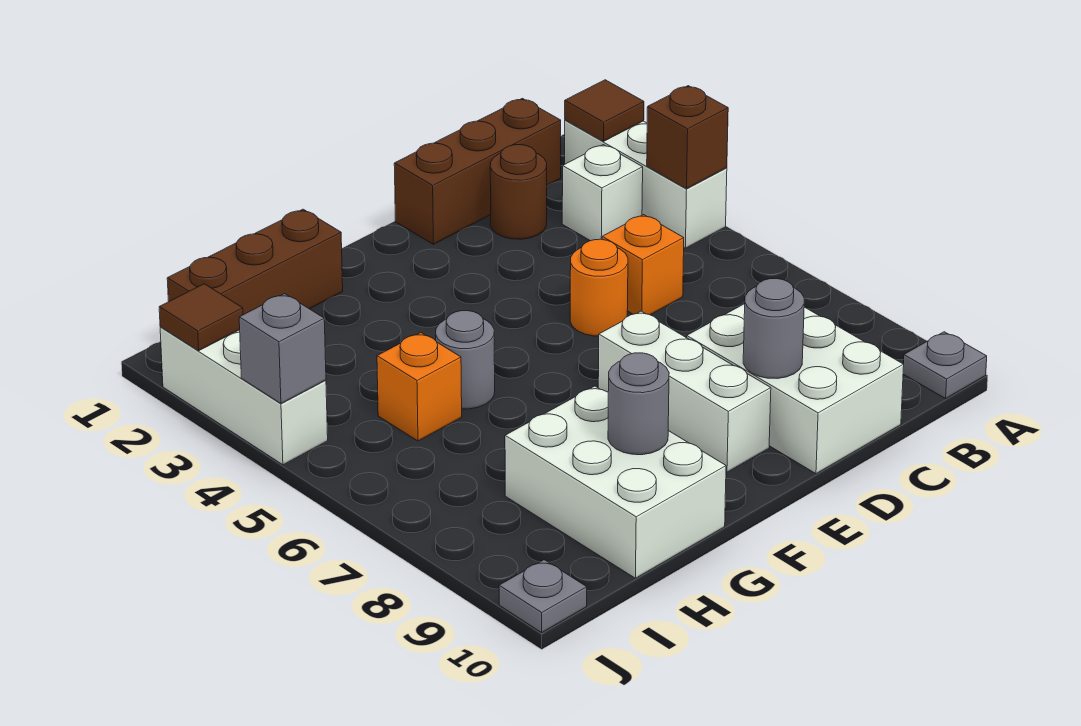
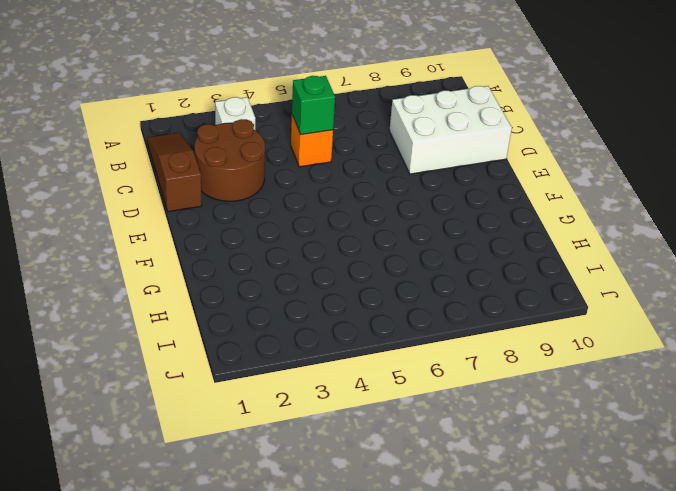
brown 1x3 slope [147,133,202,212] -> brown 1x3 brick [394,98,561,244]
brown 2x2 round brick [194,119,265,201] -> brown 1x1 round brick [490,145,547,239]
green 1x1 brick [292,76,335,135] -> none
none -> white 1x3 brick [565,120,727,248]
none -> grey 1x1 plate [903,332,987,398]
none -> orange 1x1 round brick [570,239,628,336]

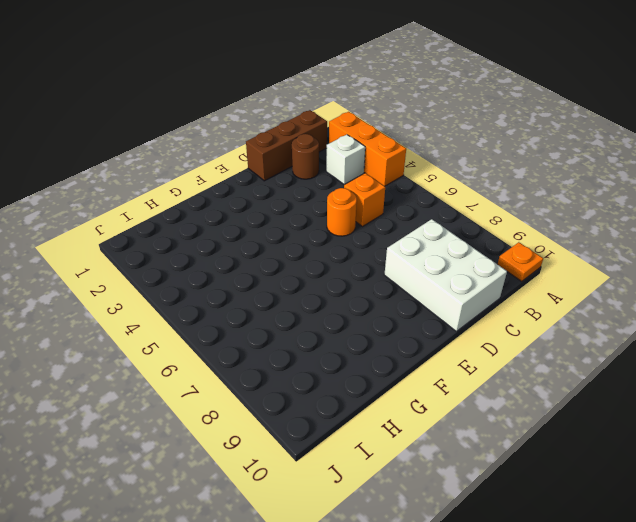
orange 1x3 brick [329,112,406,186] -> white 1x3 brick [565,120,727,248]
orange 1x1 plate [498,242,543,281] -> grey 1x1 plate [903,332,987,398]
none -> white 1x3 brick [598,311,771,472]
none -> brown 1x3 brick [167,209,343,315]
none -> grey 1x1 round brick [436,311,495,409]

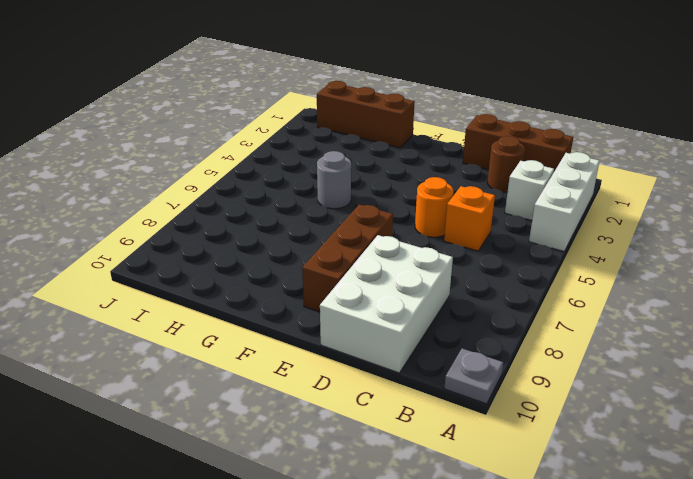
brown 1x3 brick [302,205,393,312] -> white 1x3 brick [598,311,771,472]
none -> white 2x3 brick [505,386,726,578]
none -> orange 1x1 brick [377,333,462,441]
none -> white 1x3 brick [160,327,328,465]

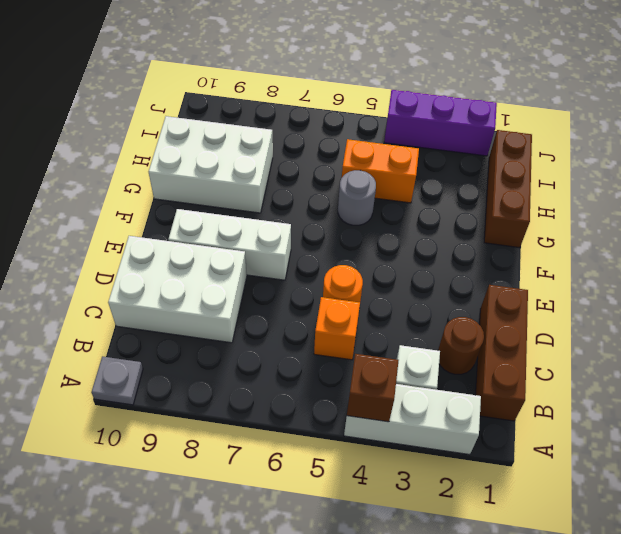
orange 1x2 brick [342,139,419,203] -> orange 1x1 brick [377,333,462,441]
purple 1x3 brick [384,90,497,156] -> white 1x3 brick [160,327,328,465]
none -> grey 1x1 plate [499,560,587,632]
none -> brown 1x1 tile [565,80,644,141]
none -> grey 1x1 round brick [743,279,804,379]

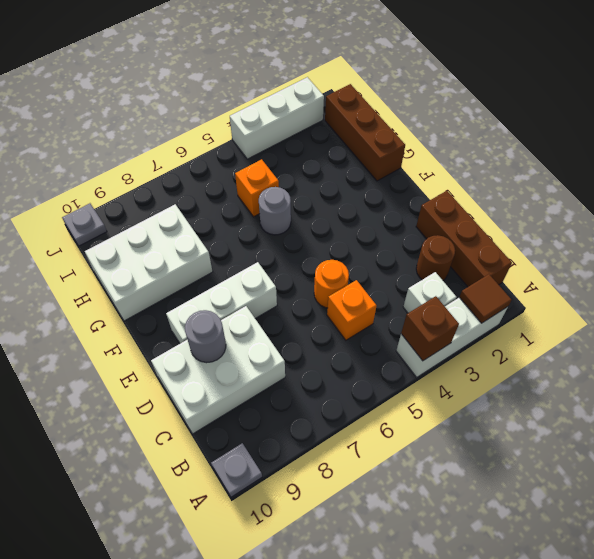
none -> grey 1x1 round brick [608,353,669,455]
none -> brown 1x1 tile [159,284,243,351]
none -> grey 1x1 brick [239,294,326,403]

